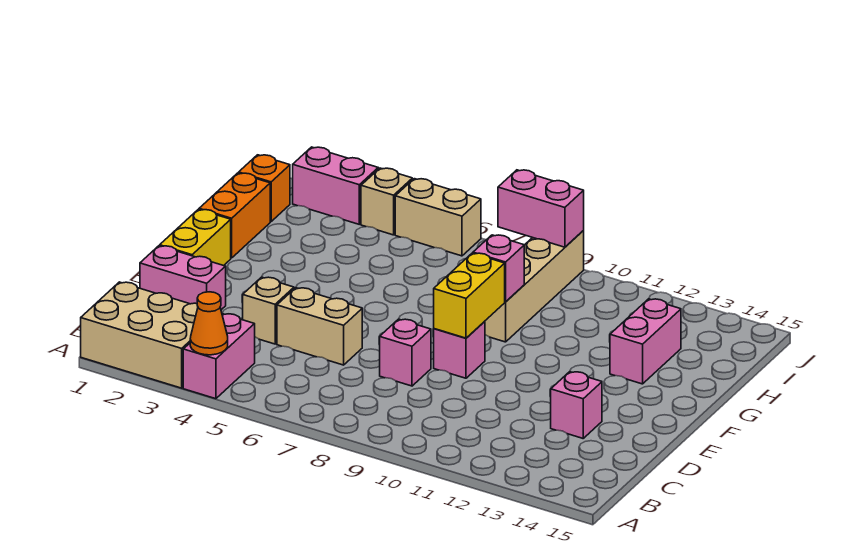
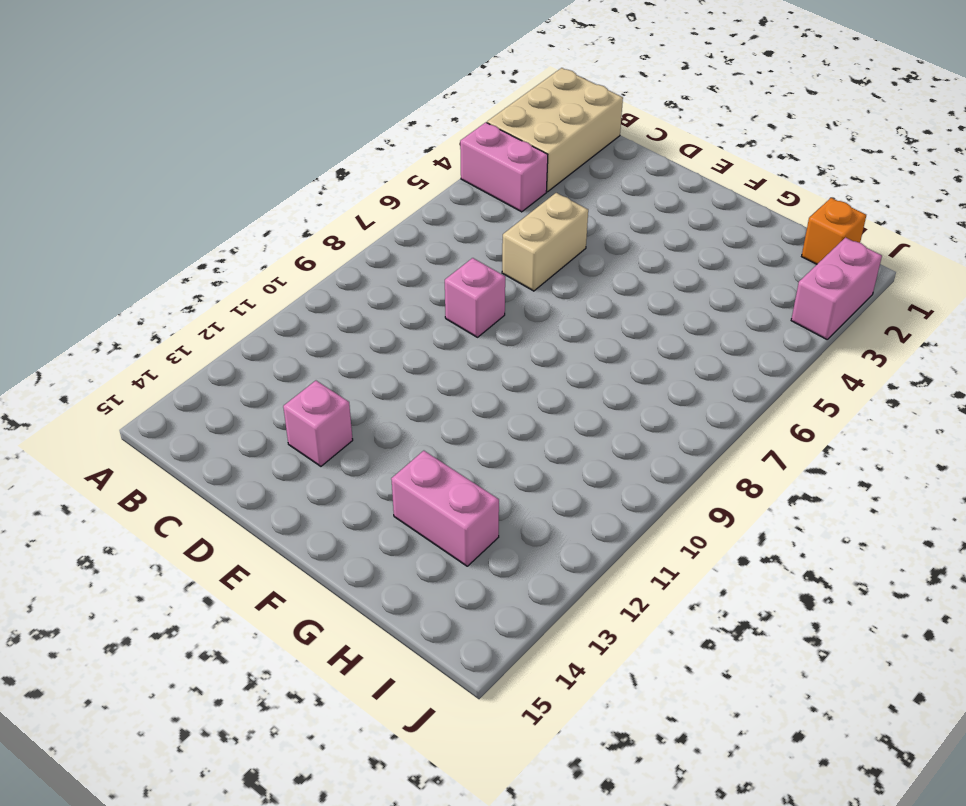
none -> pink 1x2 brick [140,246,226,310]
none -> tan 1x1 brick [243,277,294,344]
none -> yellow 1x2 brick [160,209,231,266]

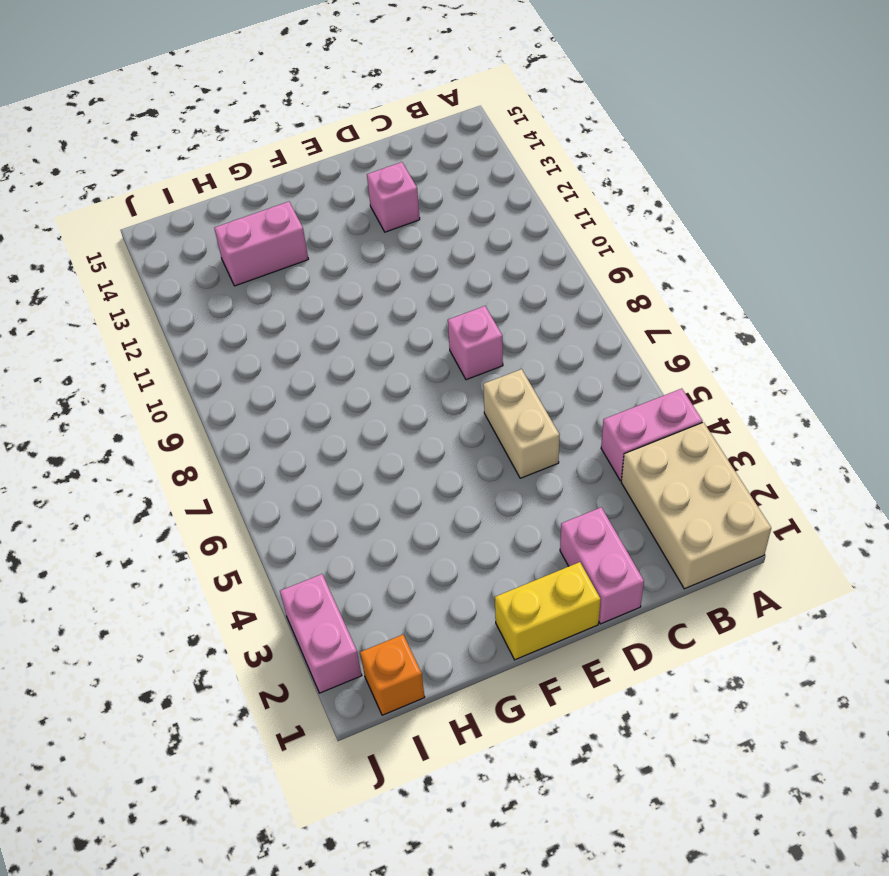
none -> tan 1x1 brick [243,277,294,344]
none -> pink 1x1 brick [434,321,485,378]
none -> orange 1x2 brick [199,173,270,258]

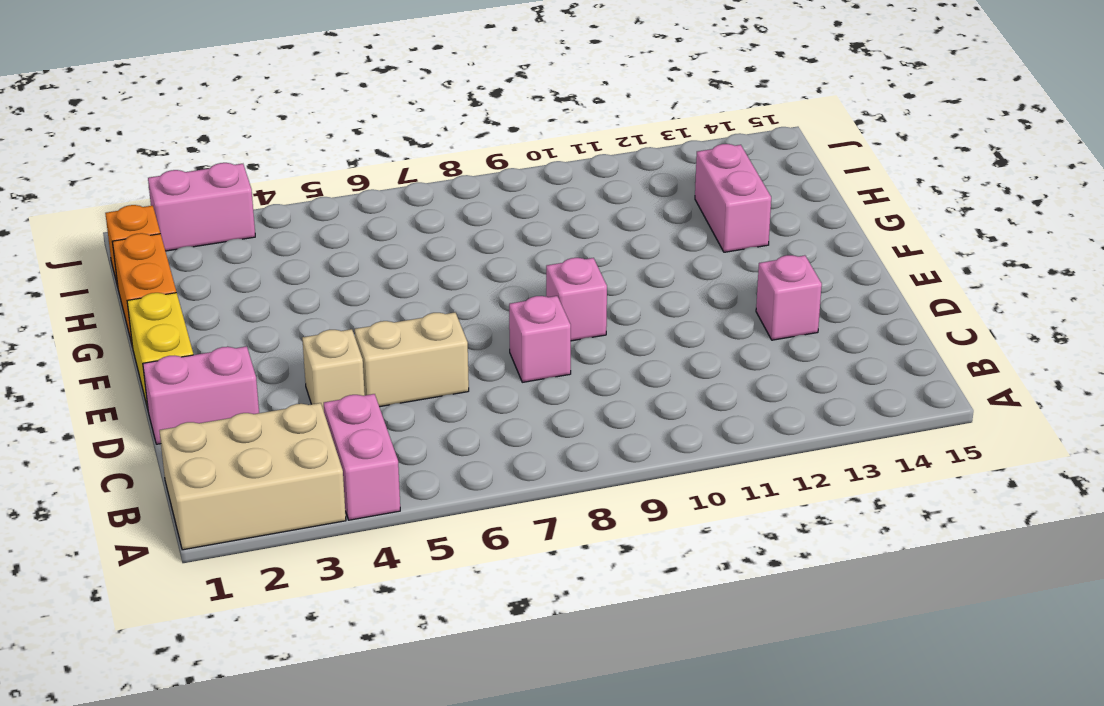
none -> tan 1x4 brick [485,231,584,342]
none -> tan 1x1 brick [361,168,412,235]
none -> tan 1x2 brick [395,179,481,256]

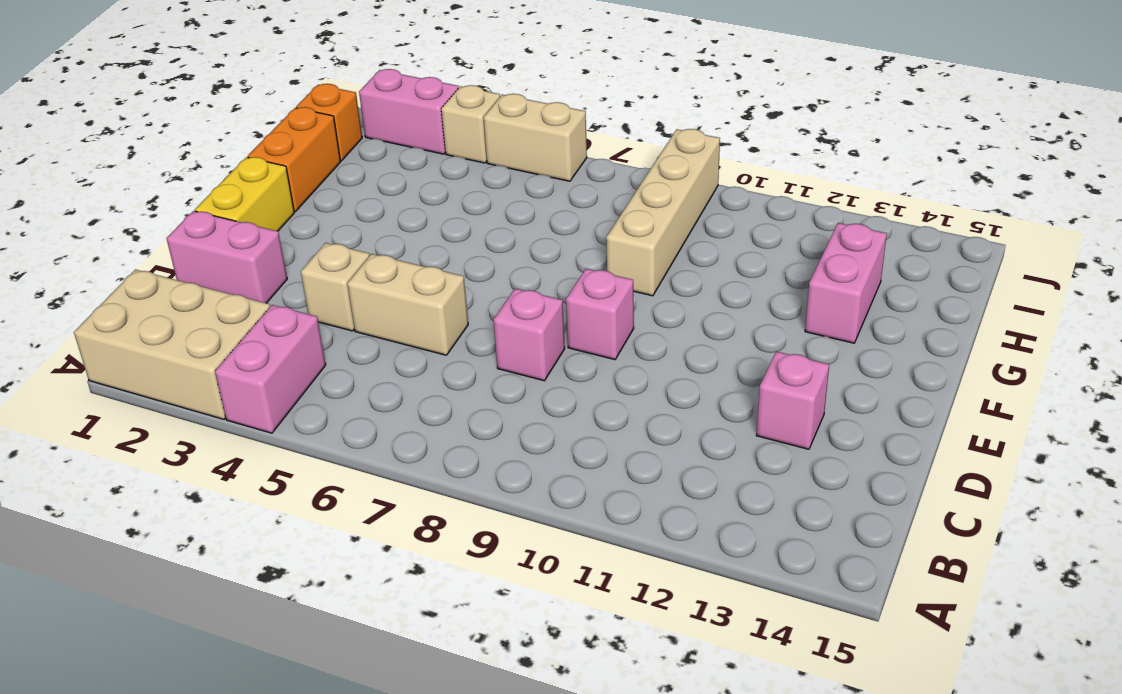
none -> orange 1x1 cone [190,292,228,355]
none -> yellow 1x2 brick [434,253,505,338]
none -> pink 1x1 brick [473,235,524,302]

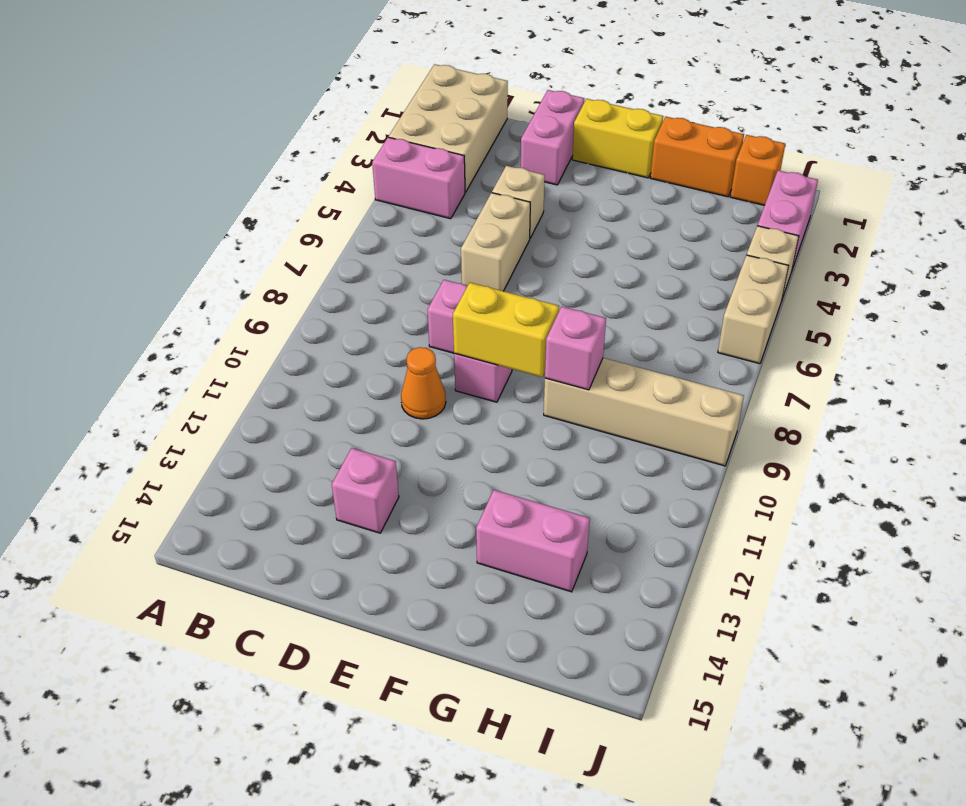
orange 1x1 cone [401,347,446,419] -> orange 1x1 cone moved to [190,292,228,355]
none -> pink 1x2 brick [498,170,584,247]

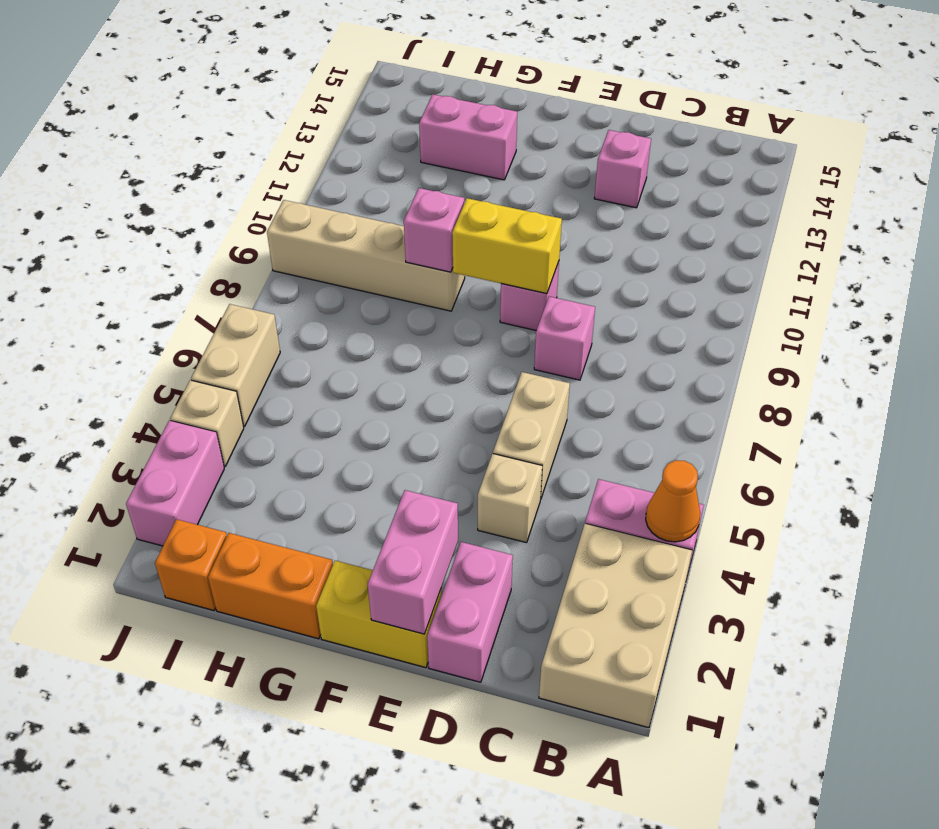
pink 1x2 brick [368,490,458,634] -> pink 1x2 brick moved to [498,170,584,247]

